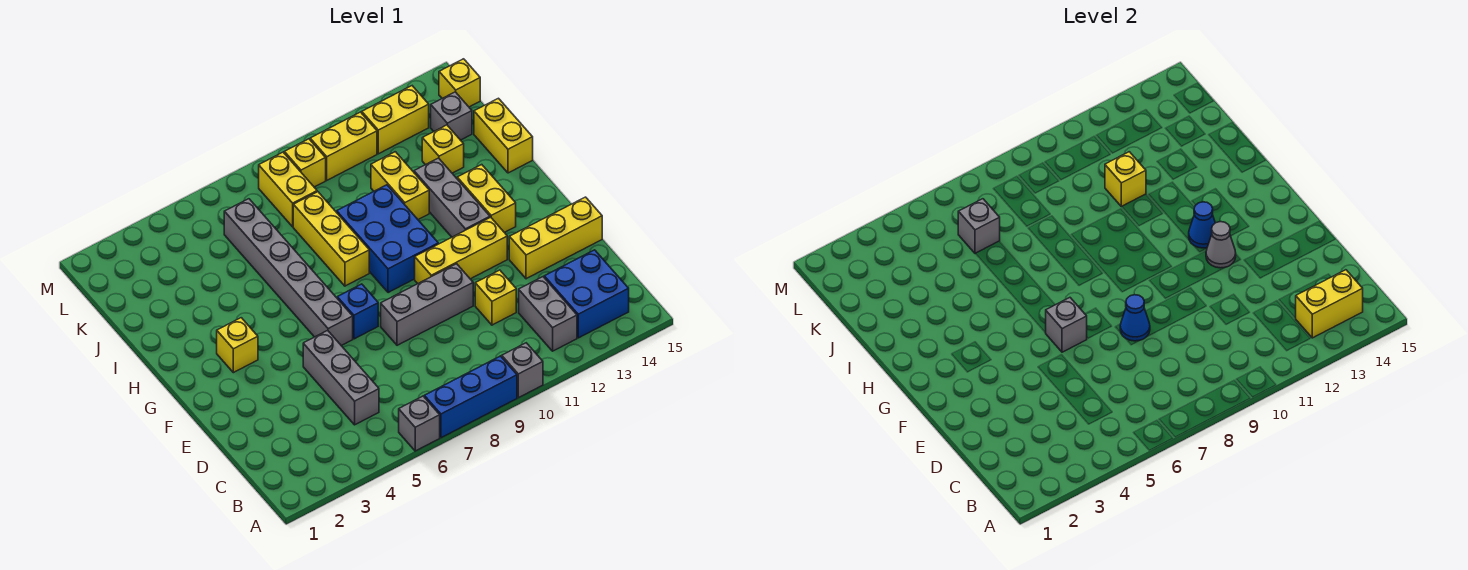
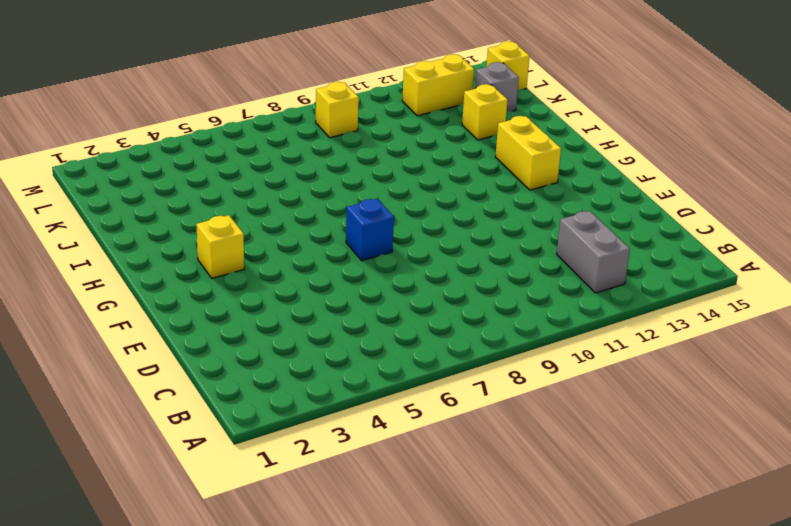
none -> grey 1x1 brick [399,396,440,451]
none -> blue 1x3 brick [424,356,517,438]
none -> grey 1x1 brick [502,343,543,398]
none -> blue 2x2 brick [544,250,629,338]

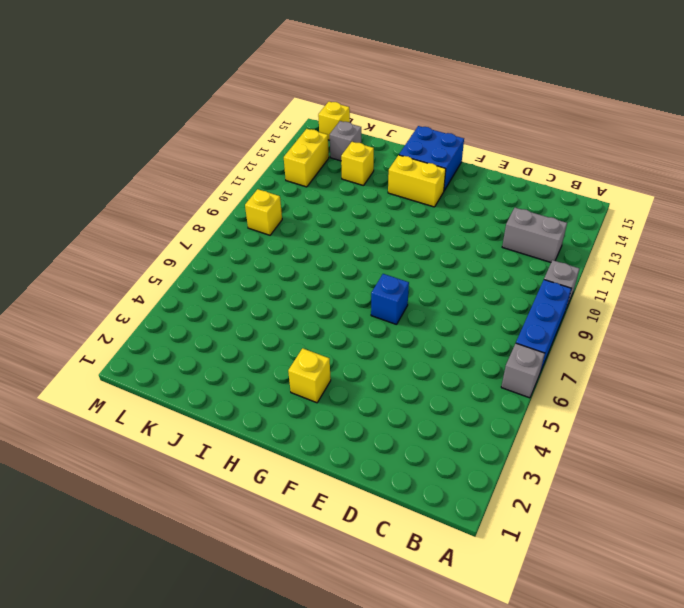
blue 2x2 brick [399,126,464,191] -> blue 2x2 brick moved to [544,250,629,338]
none -> grey 1x3 brick [303,330,379,425]
none -> yellow 1x1 brick [475,270,516,325]
none -> grey 1x3 brick [381,264,473,345]
none -> yellow 1x3 brick [509,197,602,279]

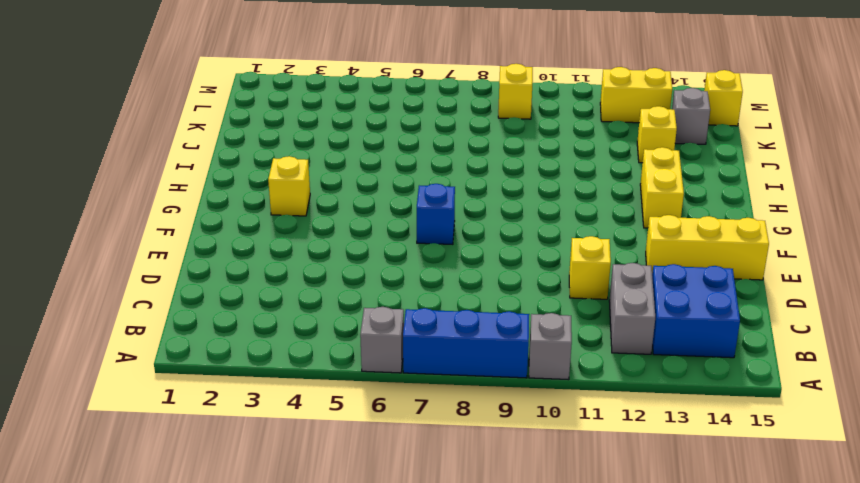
none -> grey 1x3 brick [303,330,379,425]
none -> grey 1x3 brick [381,264,473,345]
none -> grey 1x6 brick [224,199,353,346]
none -> yellow 1x3 brick [415,217,507,284]

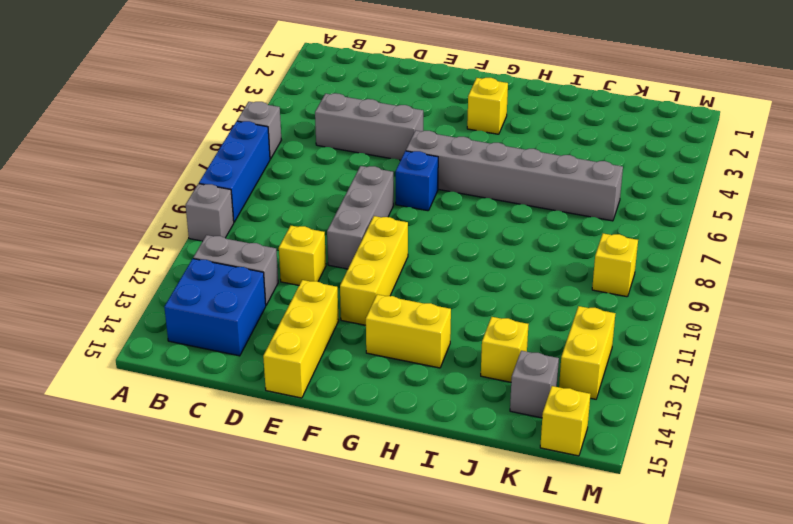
none -> blue 2x3 brick [337,185,438,293]
none -> grey 1x3 brick [414,158,490,237]
none -> yellow 1x3 brick [293,192,369,286]
none -> yellow 1x2 brick [371,152,429,219]

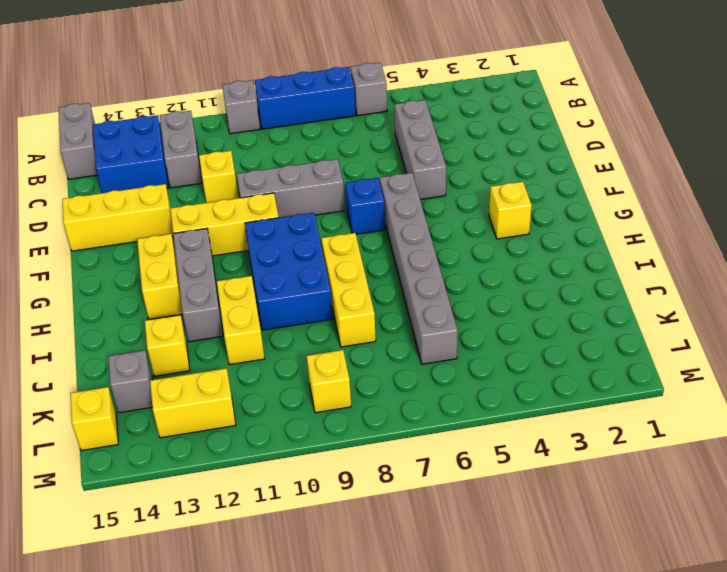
grey 1x2 brick [59,103,97,179] -> none
none -> yellow 1x2 brick [474,98,533,173]
none -> yellow 1x2 brick [259,152,317,227]
none -> yellow 1x2 brick [310,112,377,180]
none -> yellow 1x2 brick [1296,270,1363,338]

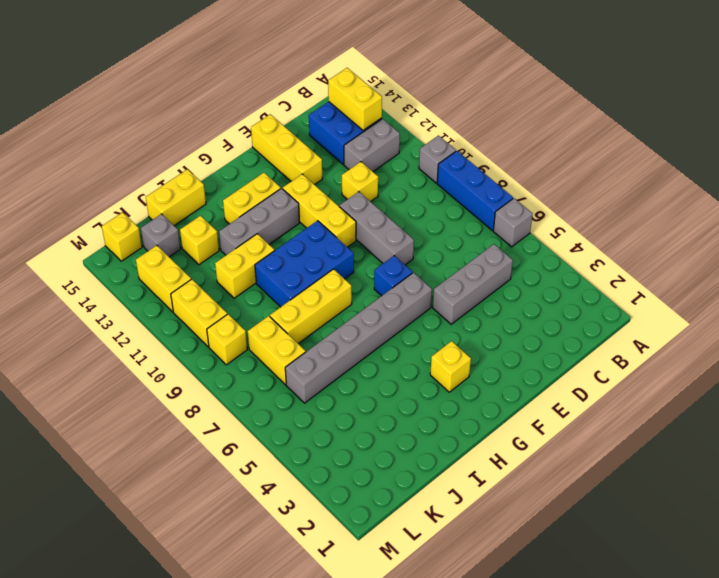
yellow 1x2 brick [248,316,306,385] -> yellow 1x2 brick turned to [259,152,317,227]
none -> blue 1x1 cone [1120,294,1150,341]
none -> grey 1x1 brick [1046,298,1087,352]
none -> grey 1x1 cone [1206,222,1236,268]
none -> blue 1x1 cone [1189,202,1215,248]

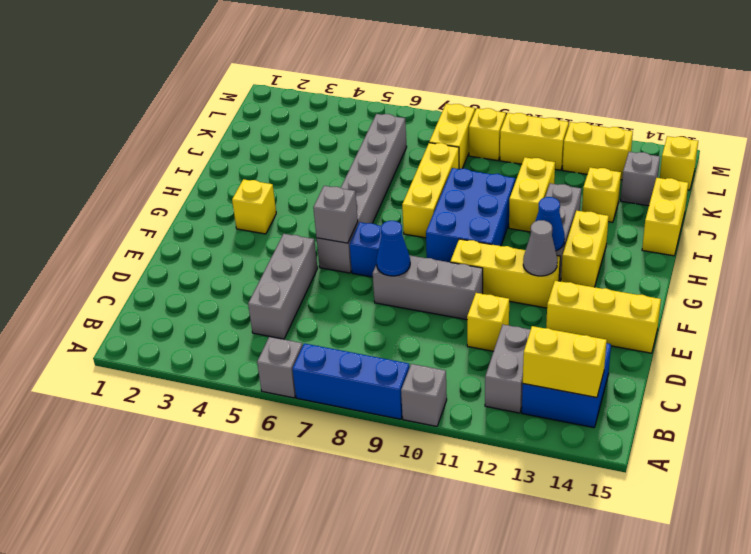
none -> yellow 1x1 brick [1105,152,1146,207]
none -> grey 1x1 brick [958,199,1000,254]

